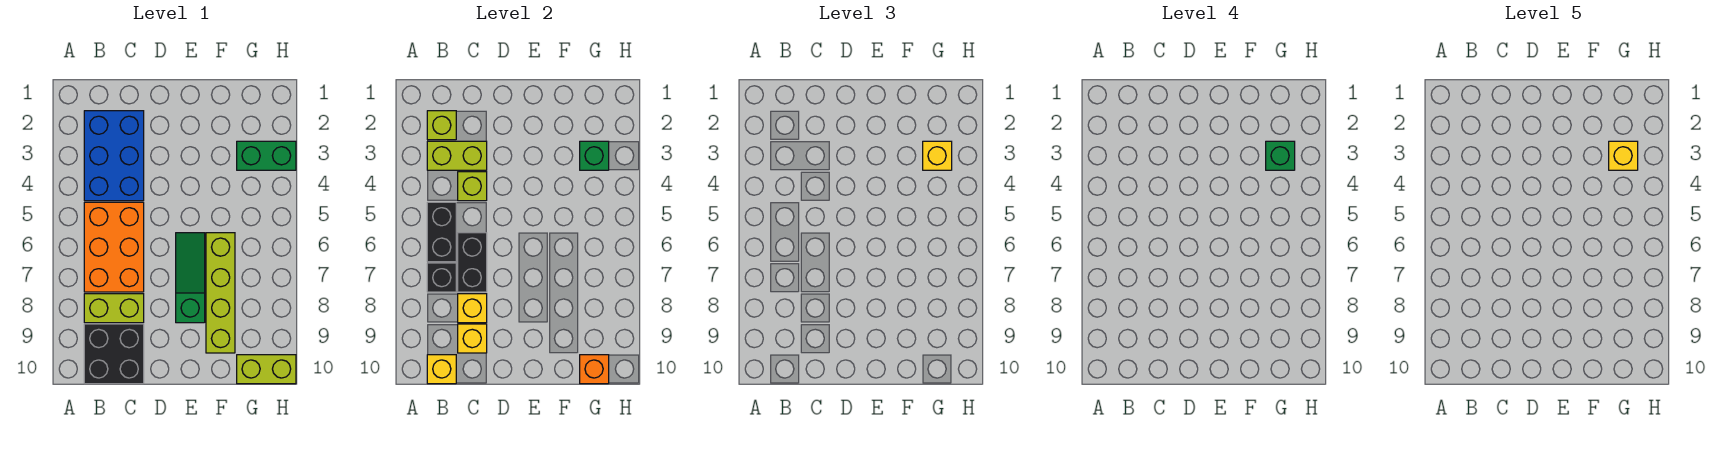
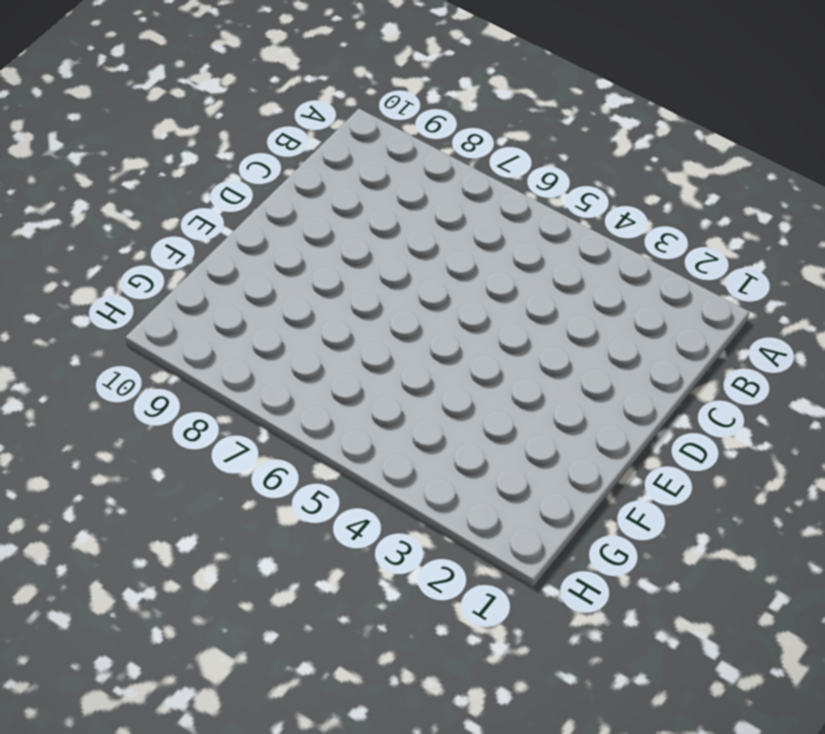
none -> blue 2x3 brick [84,111,144,201]
none -> orange 2x3 brick [84,202,144,292]
none -> lime 1x2 brick [84,294,144,323]

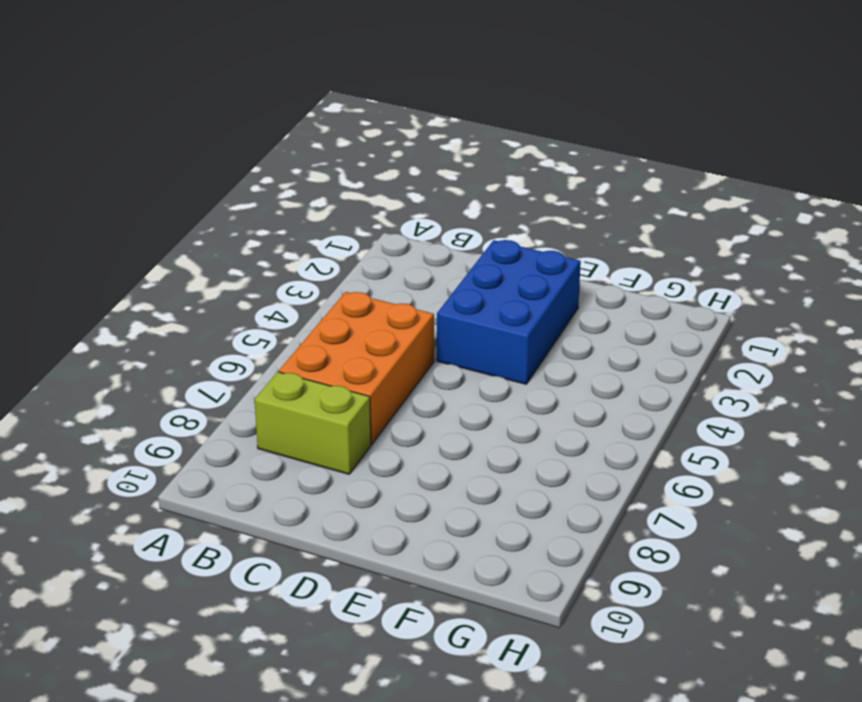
blue 2x3 brick [437,240,581,384] -> blue 2x3 brick moved to [84,111,144,201]
none -> black 2x2 brick [84,324,144,384]
none -> green 1x3 slope [176,233,205,323]
none -> lime 1x4 brick [206,233,235,353]

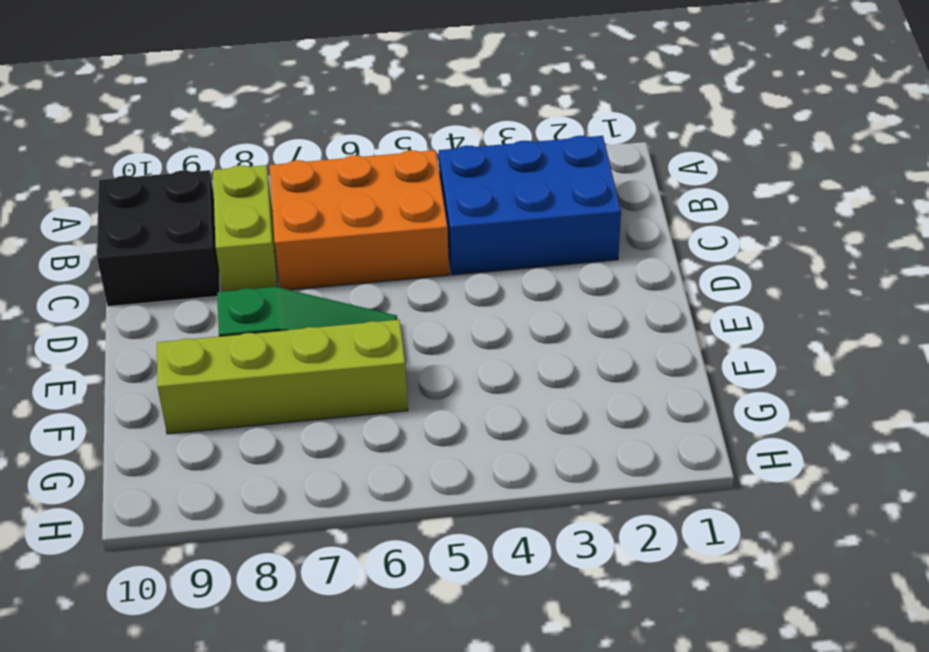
none -> green 1x2 brick [237,141,296,170]
none -> lime 1x2 brick [237,355,296,384]
none -> lime 1x1 brick [427,111,456,140]

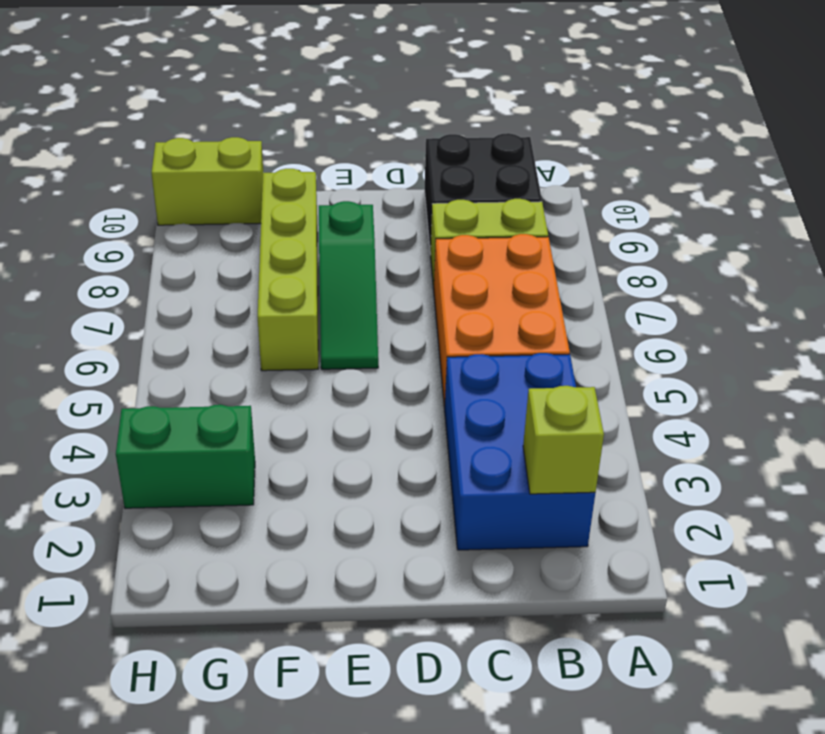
none -> lime 1x2 brick [427,141,487,170]
none -> black 1x2 brick [427,202,456,262]
none -> black 1x1 brick [427,263,456,292]

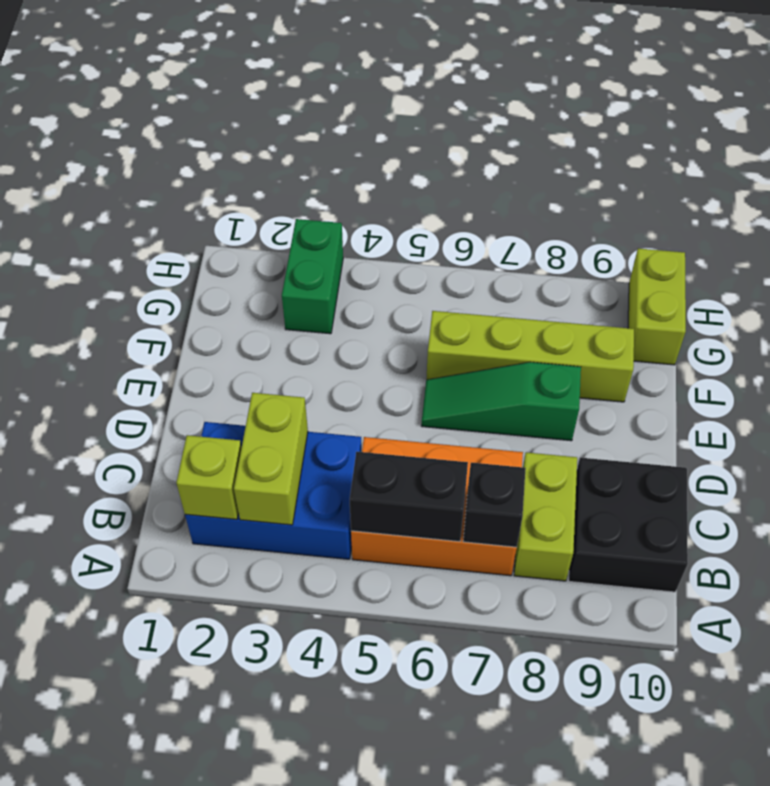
none -> yellow 1x1 brick [427,355,456,384]
none -> lime 1x1 brick [458,172,487,201]
none -> black 1x2 brick [458,233,487,292]

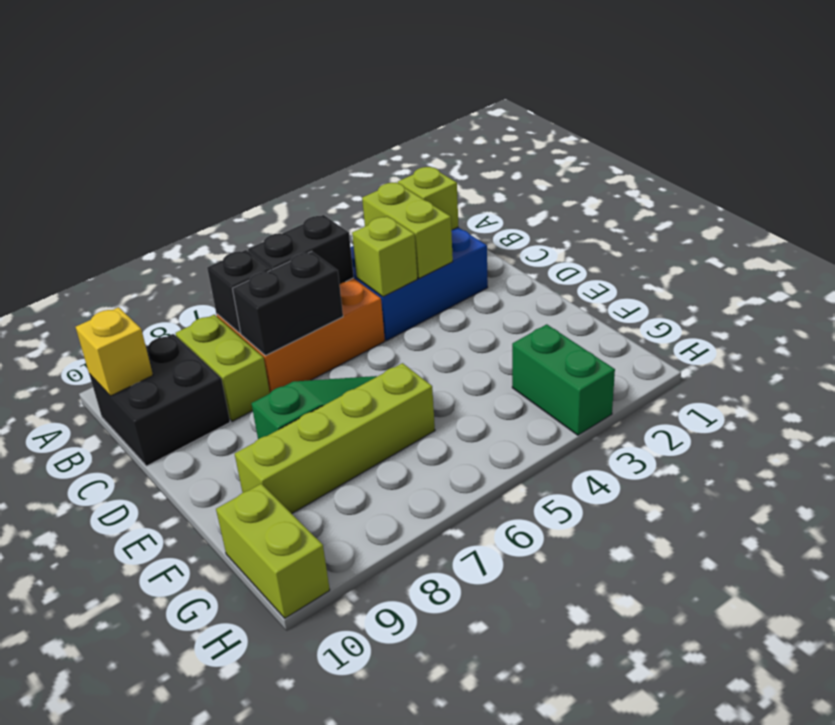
none -> yellow 1x1 brick [458,294,487,323]
none -> yellow 1x1 brick [458,324,487,353]
none -> green 1x1 brick [580,141,609,170]

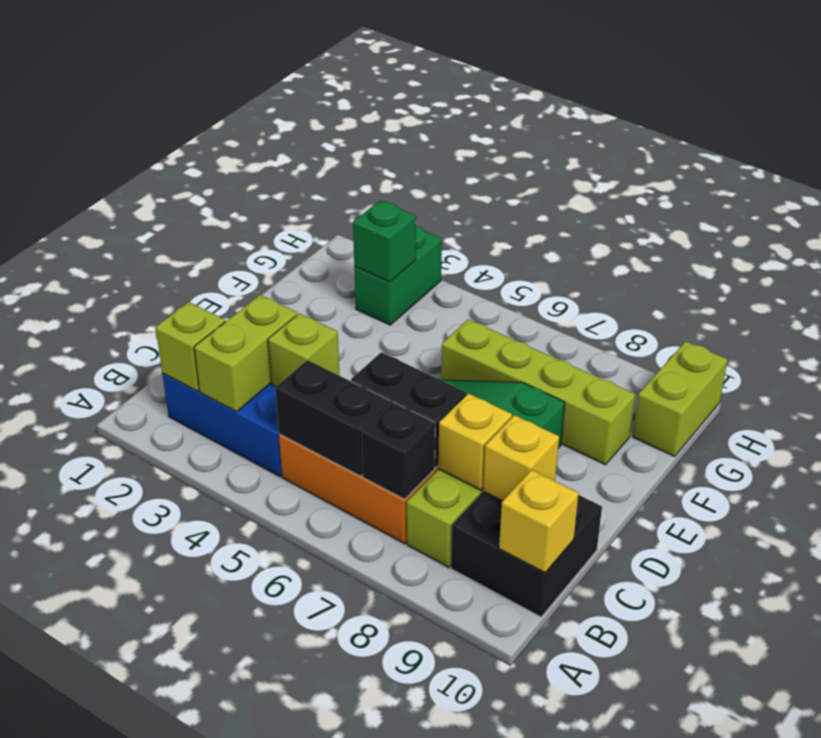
none -> orange 1x1 brick [580,355,609,384]
none -> yellow 1x1 brick [923,141,952,170]
none -> green 1x1 brick [1266,141,1295,170]

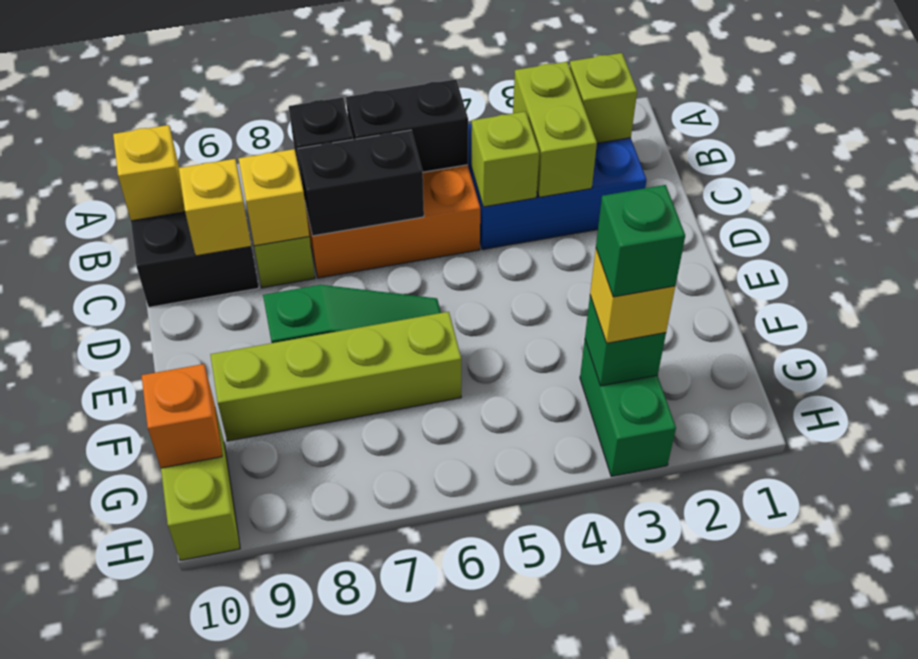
none -> yellow 1x1 brick [1609,141,1638,170]

